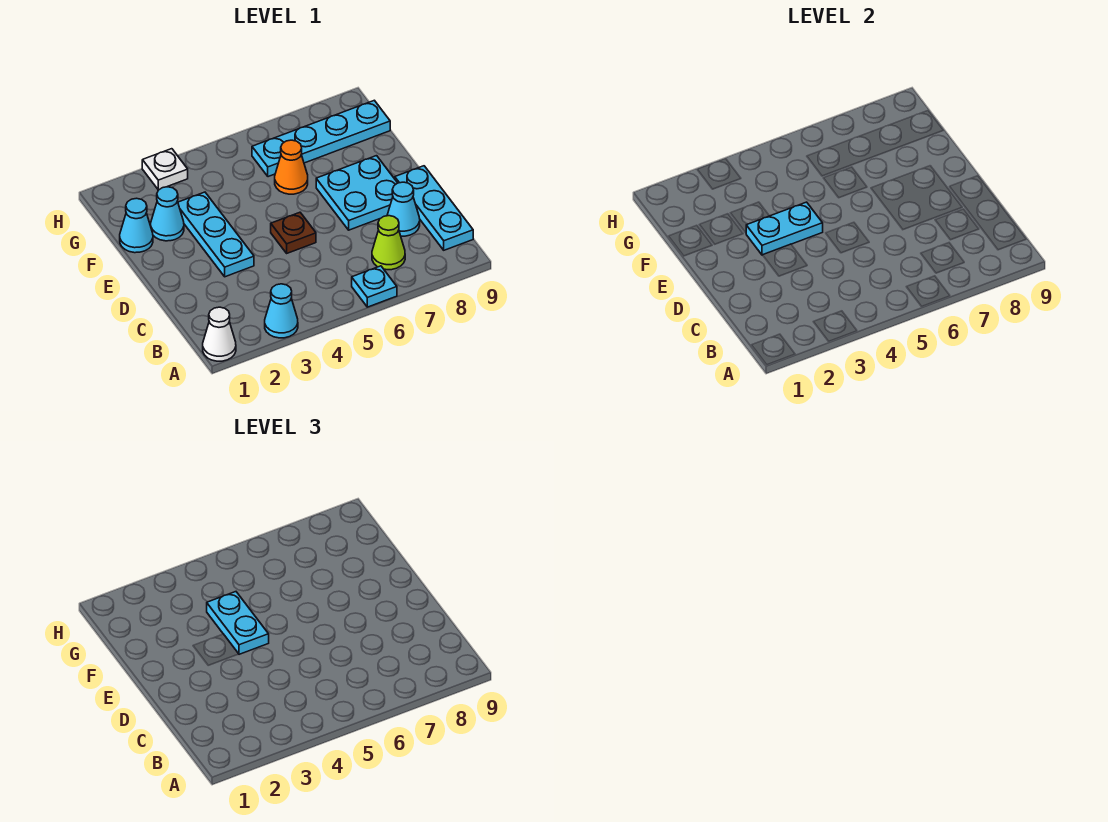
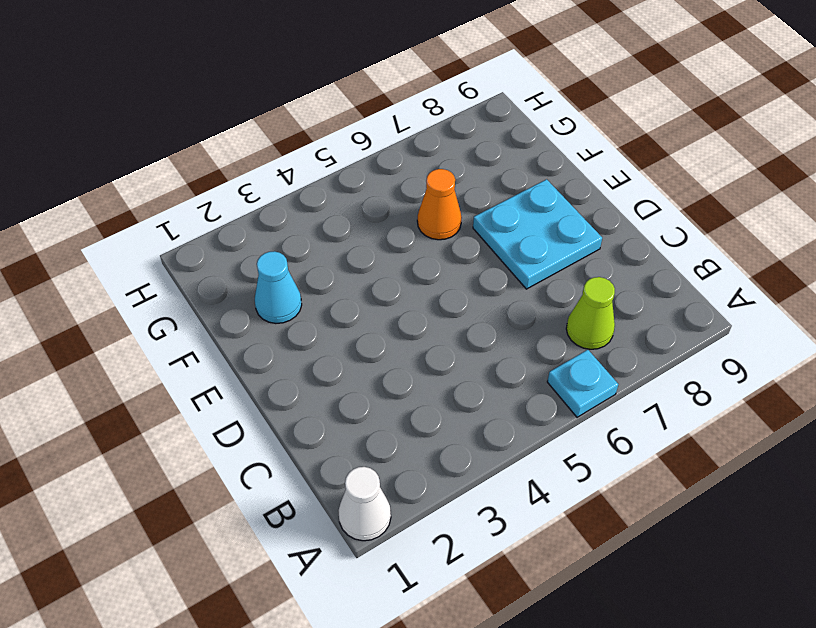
none -> cyan 1x1 cone [265,284,298,338]
none -> cyan 1x3 plate [395,166,473,250]
none -> cyan 1x1 cone [387,182,420,236]

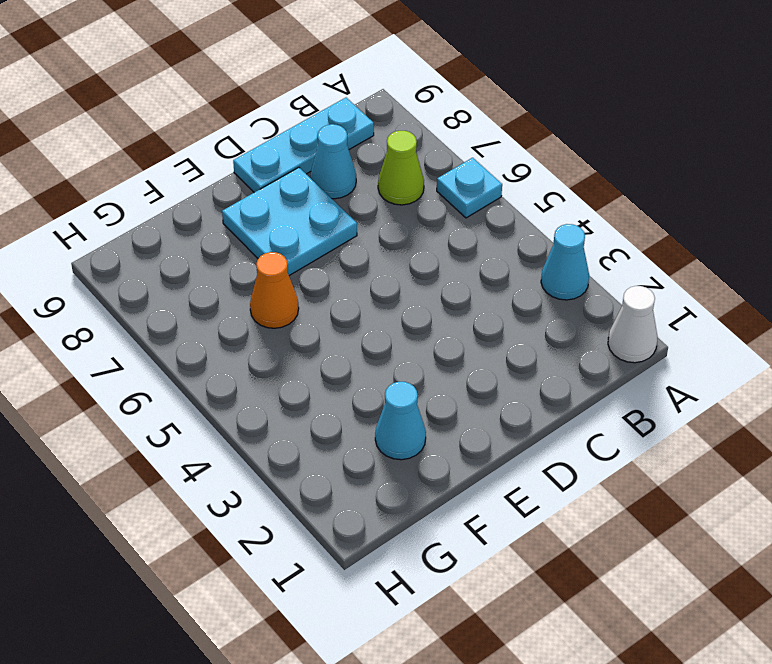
none -> cyan 1x3 plate [178,192,254,277]
none -> brown 1x1 plate [271,212,316,253]
none -> cyan 1x1 cone [120,198,153,253]

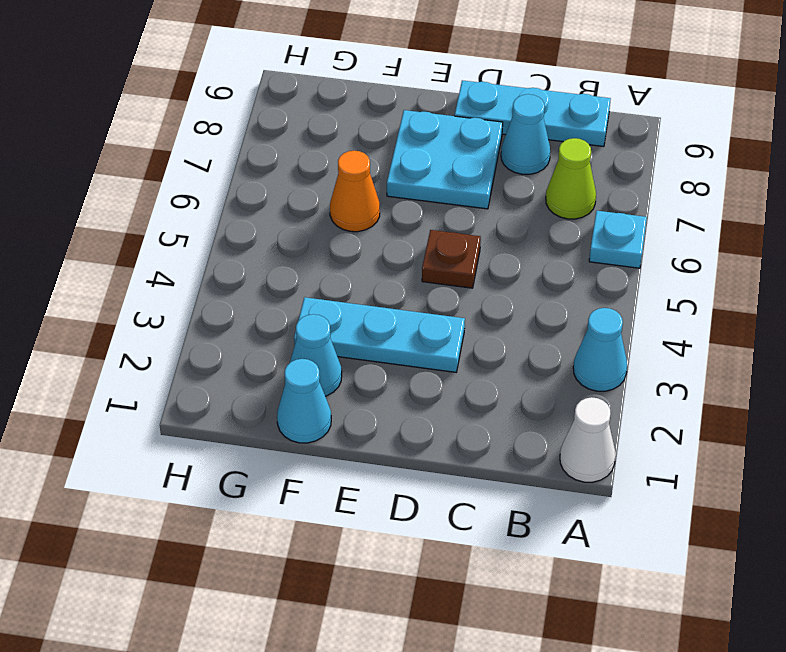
none -> cyan 1x4 plate [252,100,390,177]
none -> white 1x1 plate [142,149,188,190]
none -> cyan 1x2 plate [746,202,823,255]

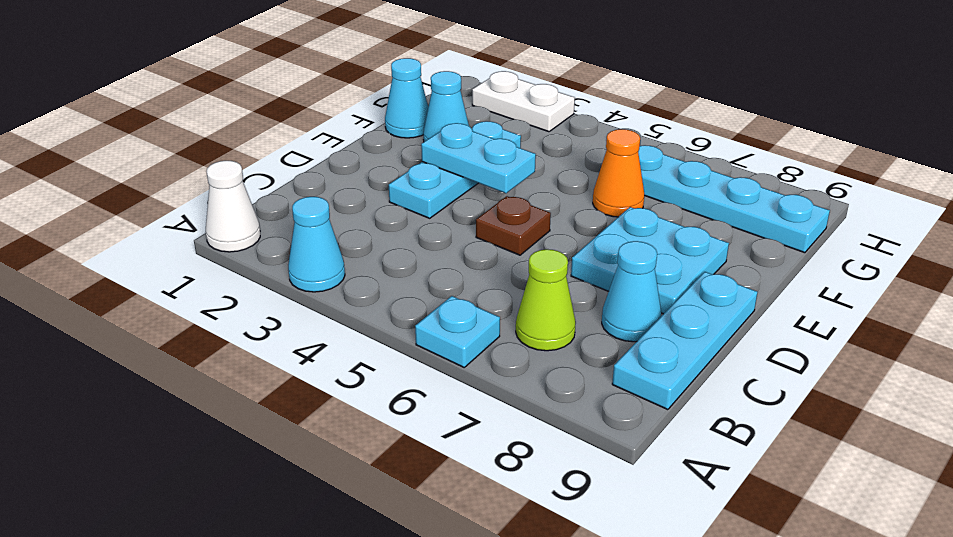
white 1x2 plate [472,71,575,132] -> white 1x1 plate [142,149,188,190]
none -> cyan 1x2 plate [207,592,269,654]

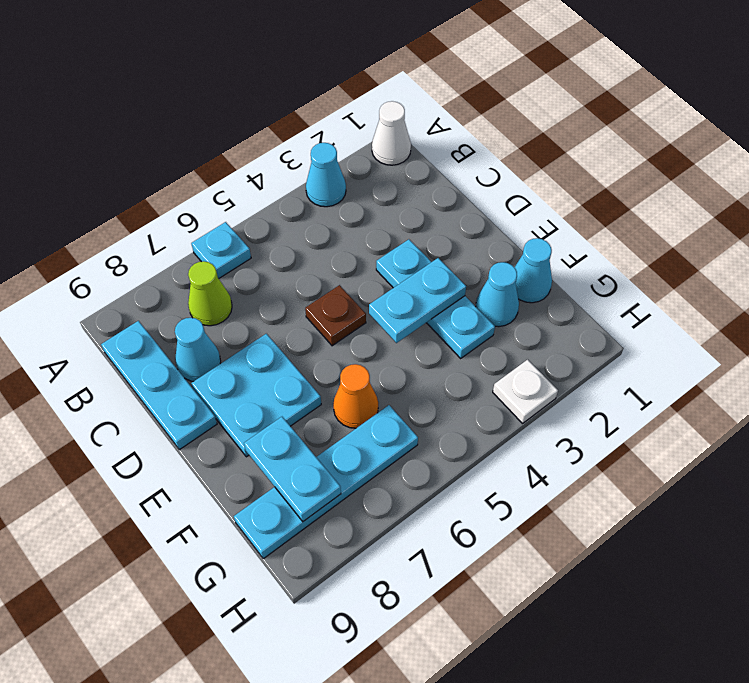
cyan 1x2 plate [244,417,341,521] -> cyan 1x2 plate moved to [207,592,269,654]

